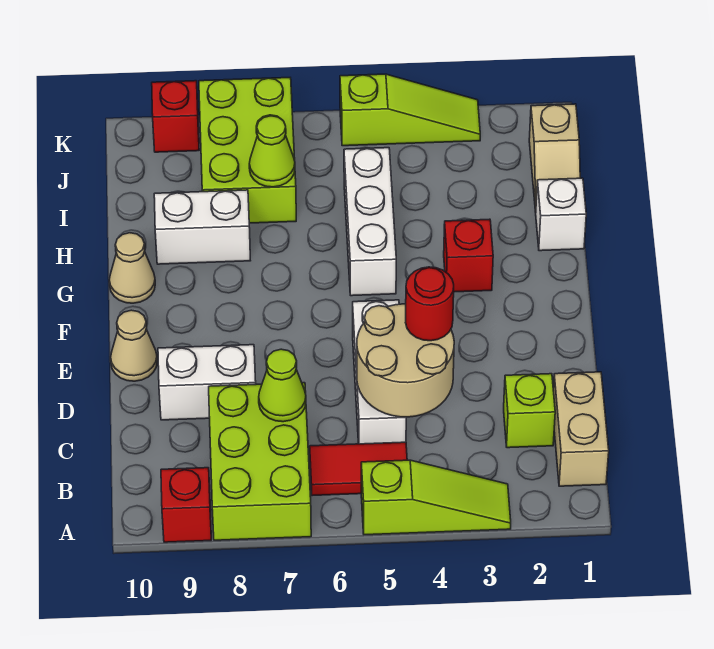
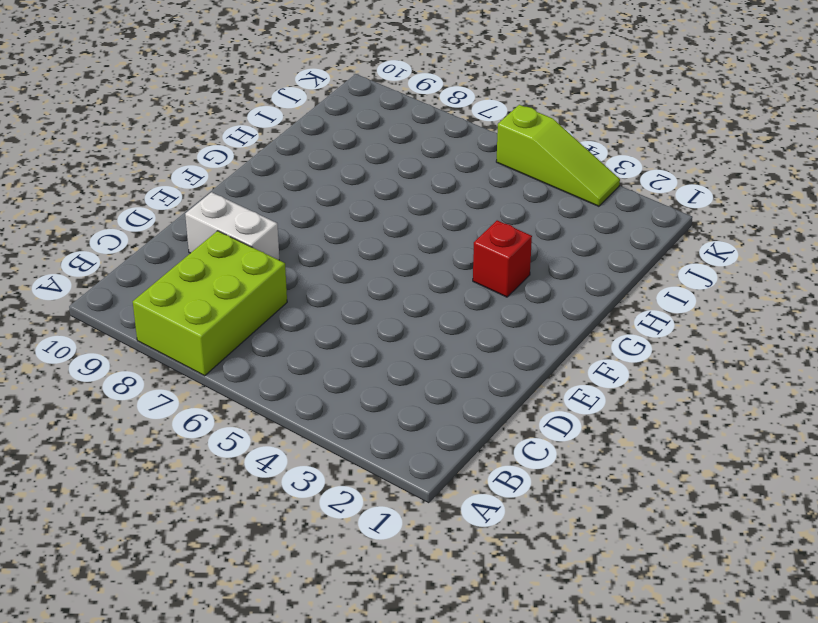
none -> lime 1x3 slope [361,460,511,535]
none -> red 1x1 brick [161,468,211,542]
none -> tan 1x2 brick [553,372,609,486]

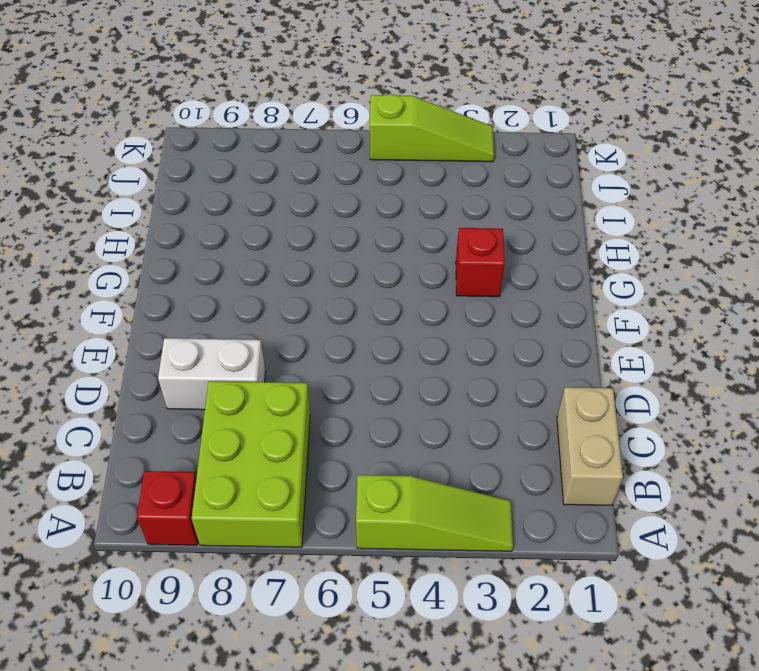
none -> red 1x2 tile [310,442,407,496]
none -> lime 1x1 brick [504,374,555,448]
none -> white 1x3 brick [353,300,406,444]

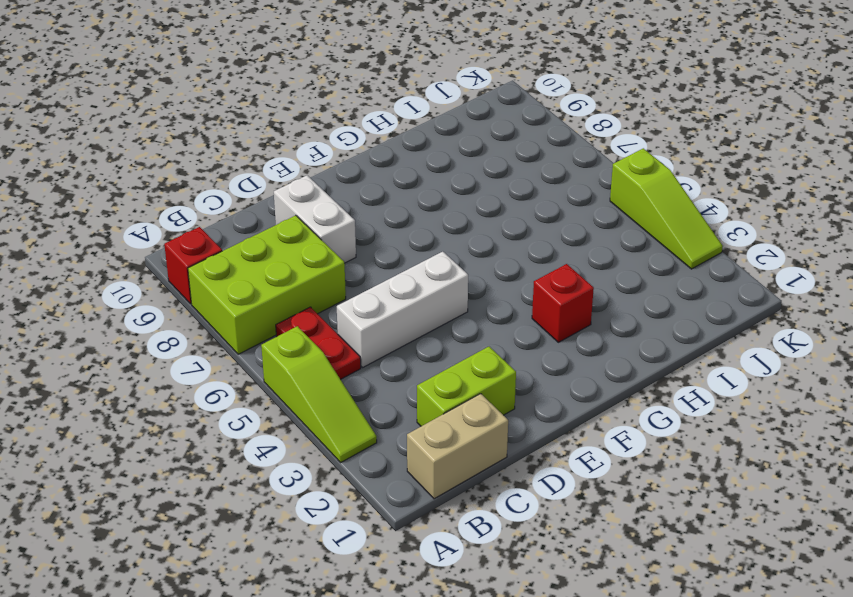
red 1x2 plate [276,307,361,379] -> red 1x2 tile [310,442,407,496]
lime 1x2 brick [417,347,516,426] -> lime 1x1 brick [504,374,555,448]
none -> tan 1x1 cone [111,310,157,381]
none -> white 1x3 brick [344,148,396,296]
none -> tan 1x1 cone [109,233,155,303]

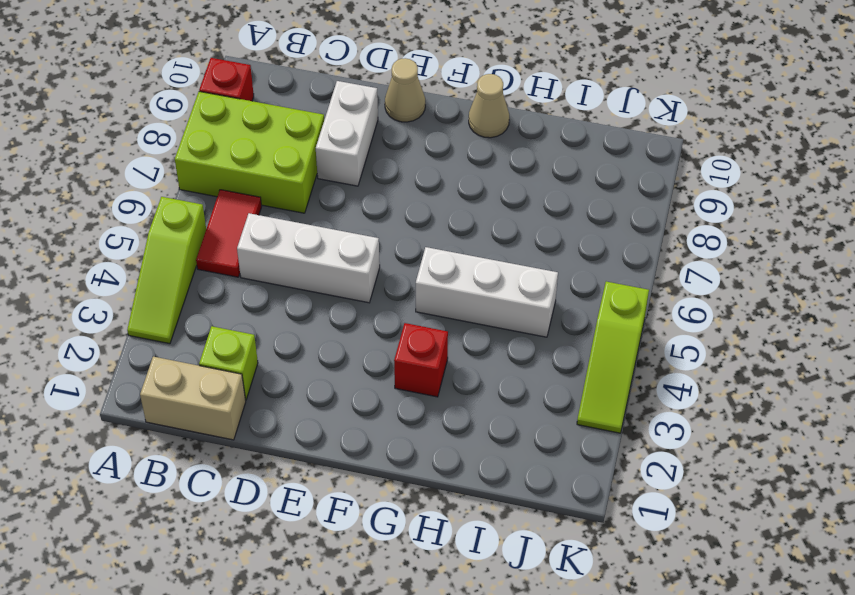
none -> white 1x1 brick [536,178,586,251]
none -> white 1x2 brick [154,190,250,264]
none -> tan 1x2 slope [529,104,580,212]

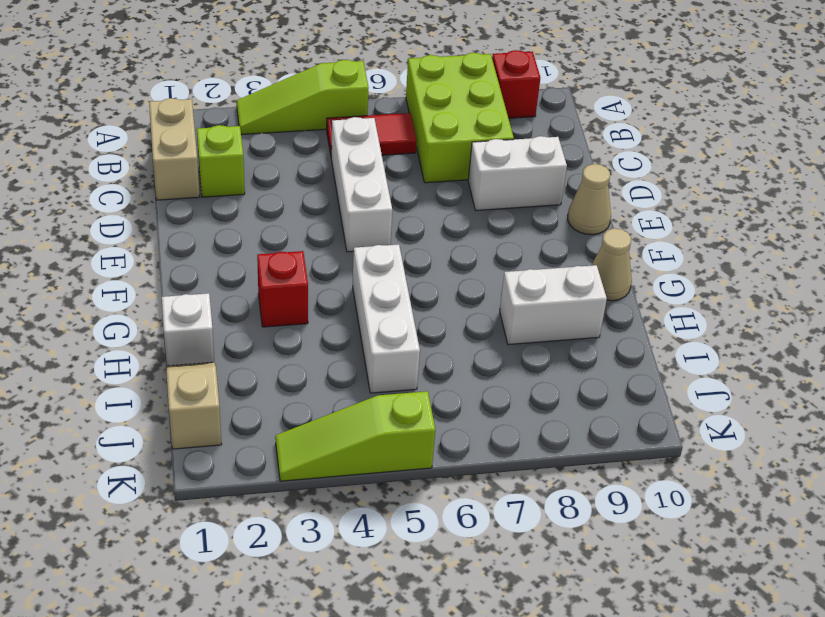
none -> lime 2x3 brick [199,78,296,223]
none -> red 1x1 brick [152,81,199,152]
none -> tan 2x2 round brick [357,304,454,417]

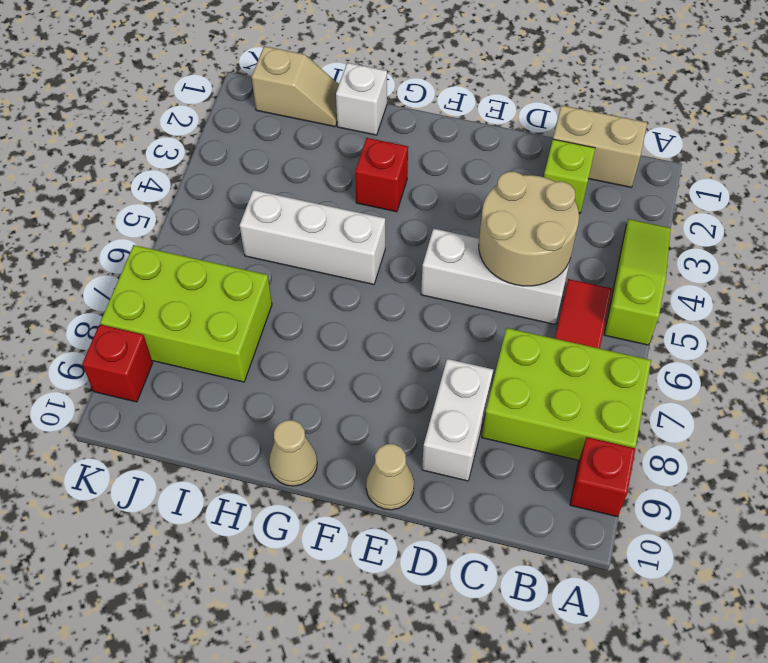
none -> white 1x2 brick [154,190,250,264]
none -> lime 1x3 slope [340,74,480,146]
none -> lime 1x1 cone [259,349,306,422]

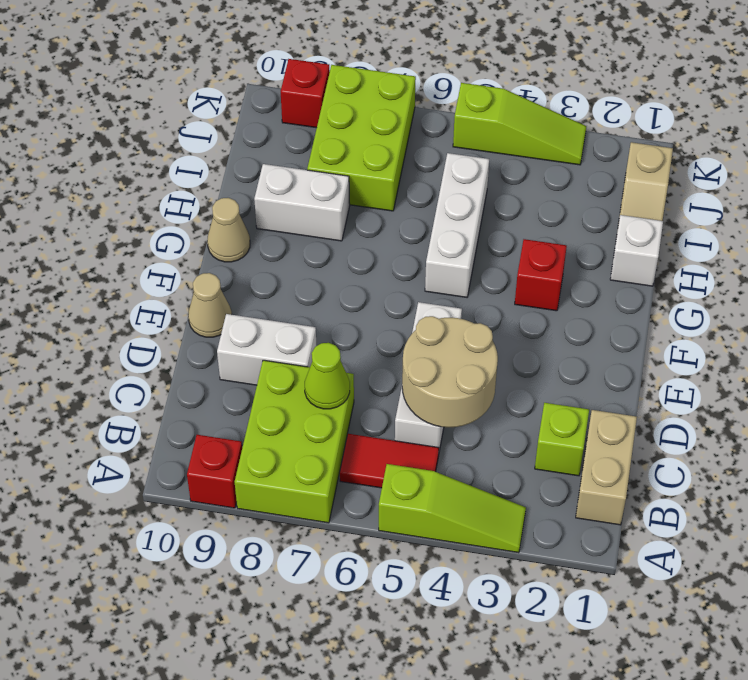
none -> lime 1x1 cone [249,116,295,187]
none -> red 1x1 round brick [406,267,454,341]

